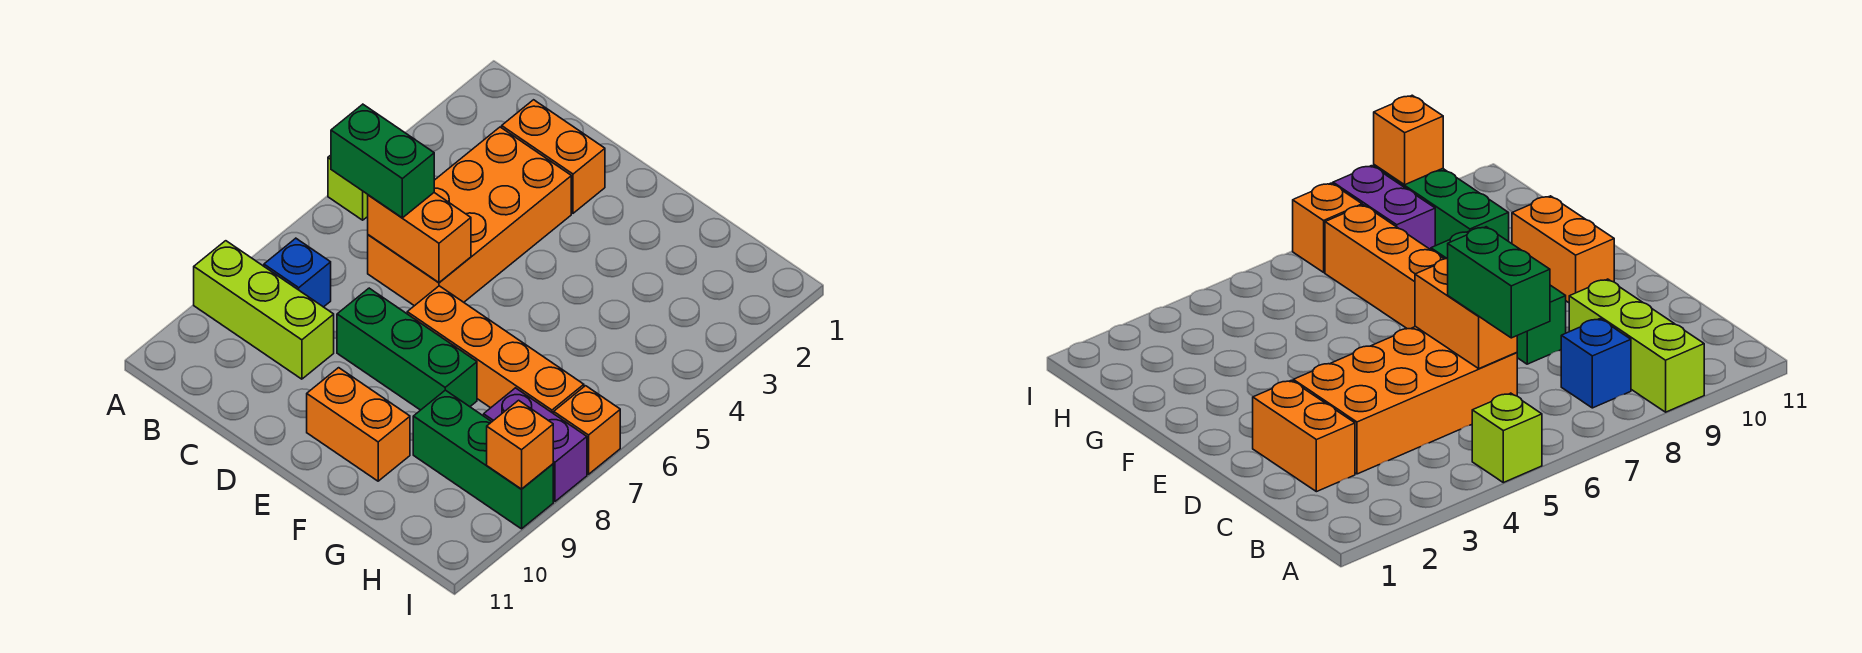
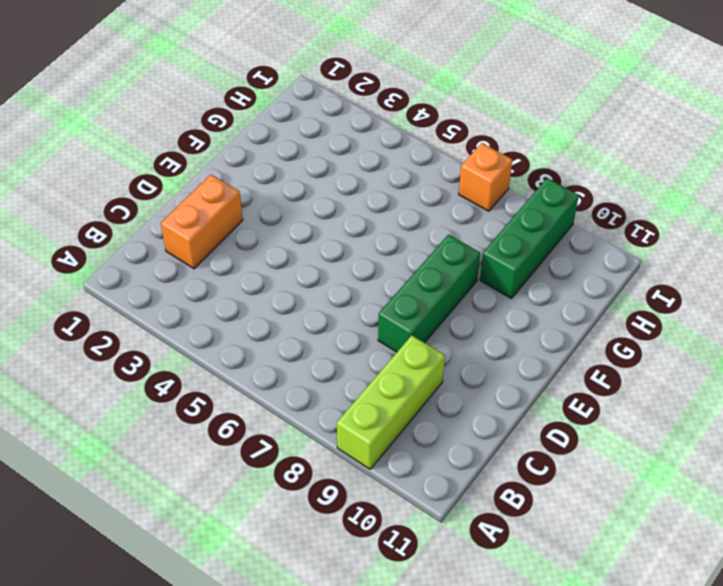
none -> lime 1x1 brick [328,155,368,220]
none -> blue 1x1 brick [264,238,331,307]
none -> orange 2x4 brick [368,127,571,306]

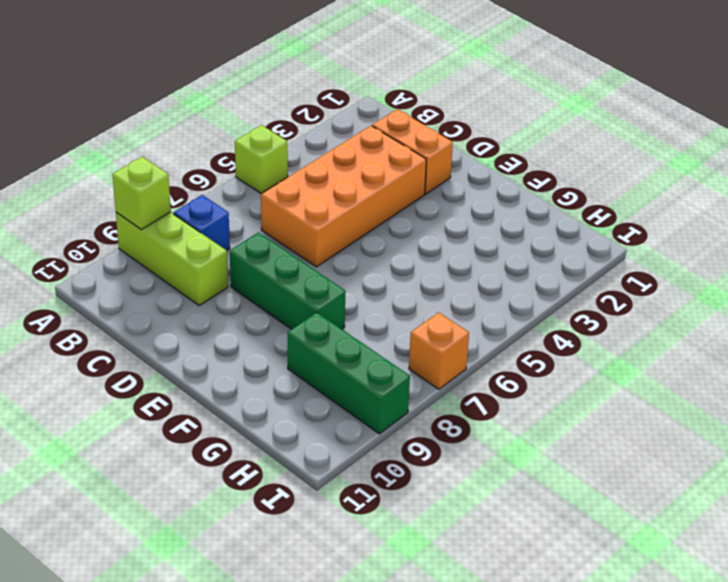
lime 1x1 brick [112,157,171,230] -> none
none -> orange 1x4 brick [407,286,584,414]
none -> orange 1x2 brick [307,368,410,481]
none -> purple 1x2 brick [484,388,587,501]

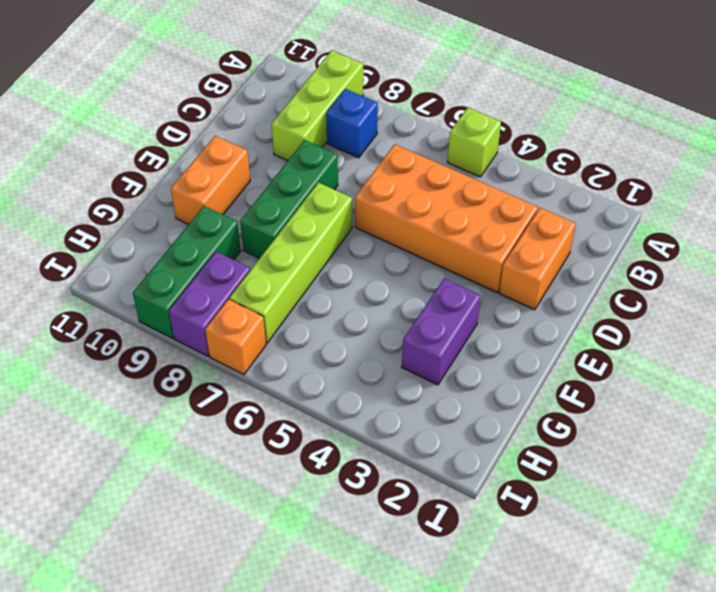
lime 1x4 brick [230,183,352,343] -> orange 1x4 brick [407,286,584,414]
purple 1x2 brick [402,279,481,385] -> none
none -> orange 1x2 brick [368,193,471,282]
none -> orange 1x1 brick [487,400,553,489]
none -> green 1x2 brick [331,104,434,218]

